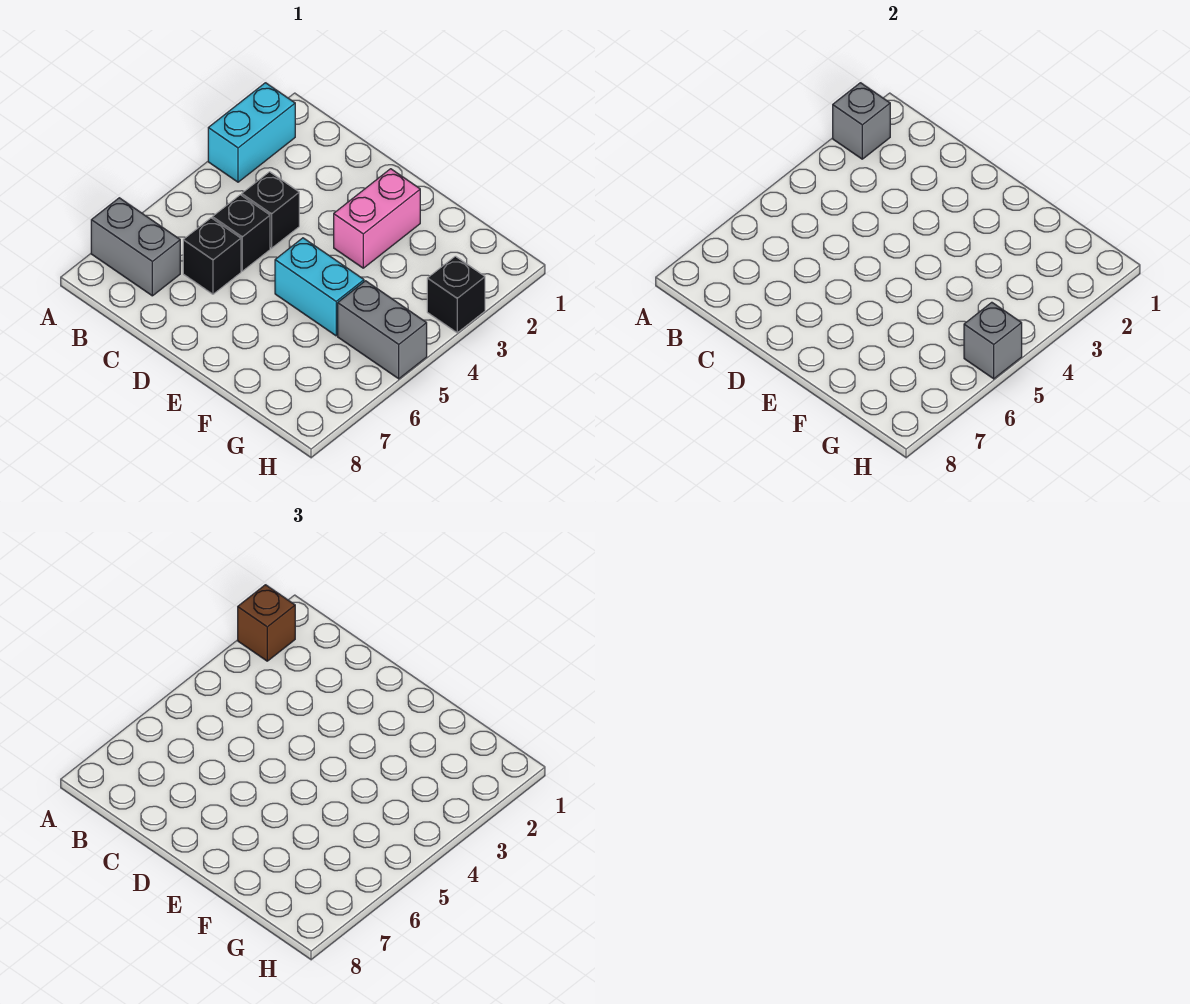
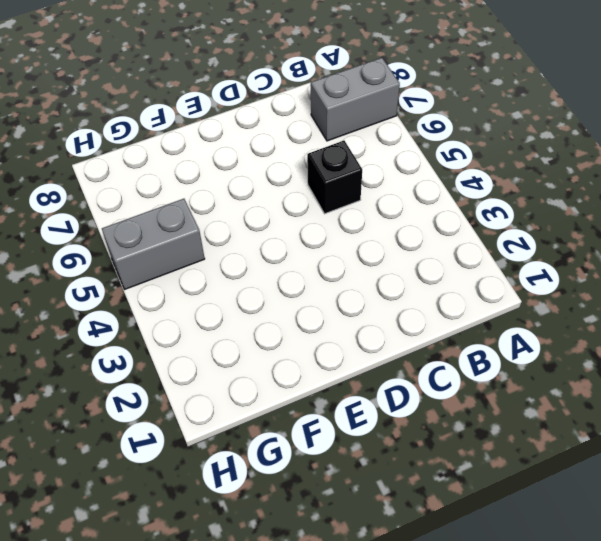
none -> cyan 1x2 brick [208,83,295,182]
none -> black 1x1 brick [242,172,299,248]
none -> black 1x1 brick [183,218,241,294]

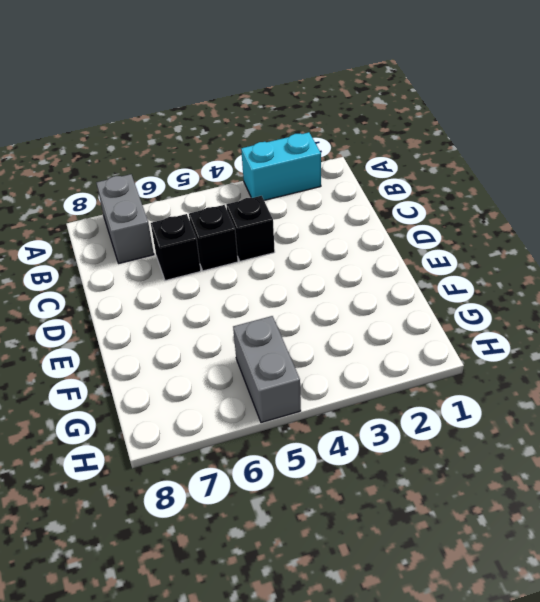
none -> pink 1x2 brick [334,169,420,268]
none -> cyan 1x2 brick [275,238,364,336]
none -> black 1x1 brick [427,256,485,333]

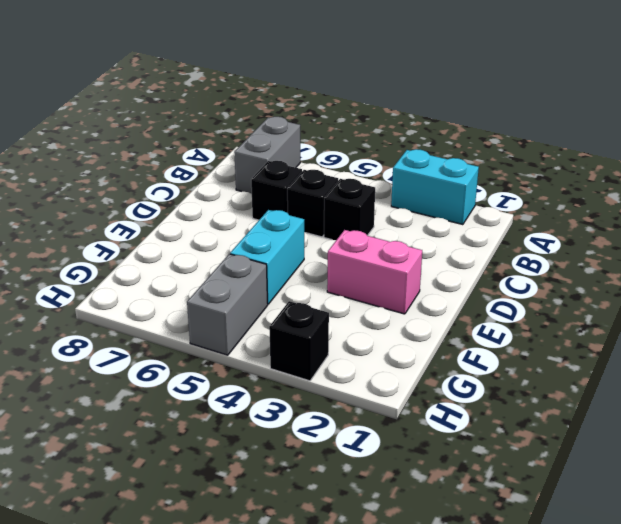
none -> grey 1x1 brick [833,83,890,159]
none -> grey 1x1 brick [964,302,1022,379]
none -> brown 1x1 brick [238,585,295,661]

